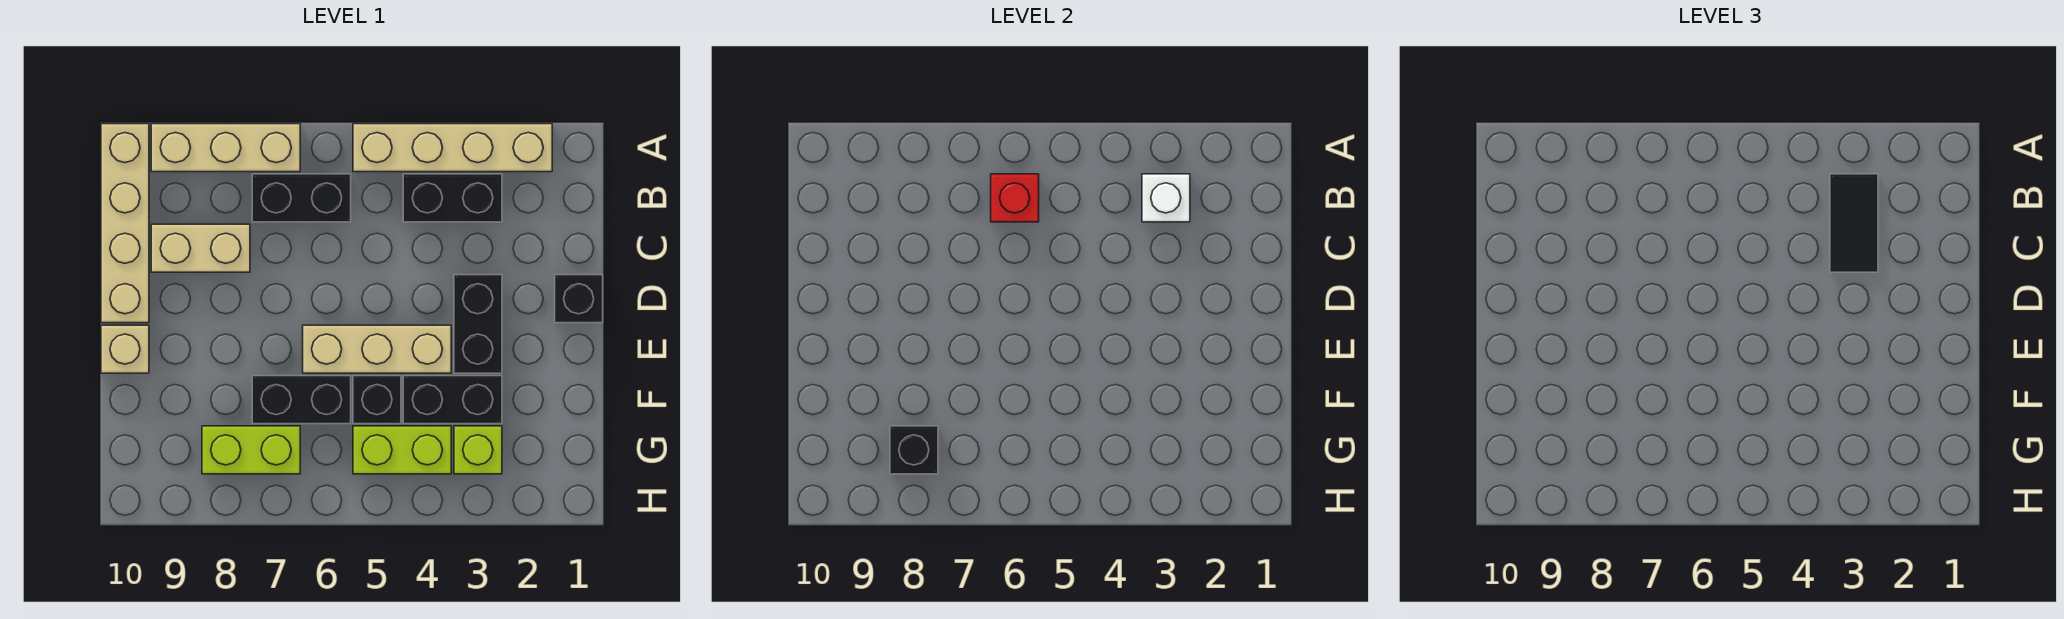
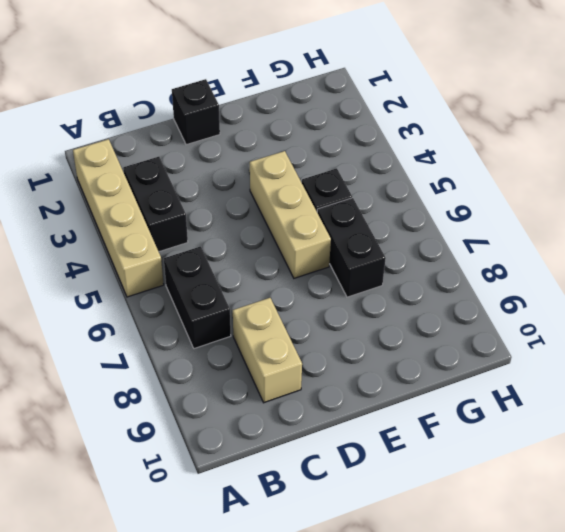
none -> tan 1x3 brick [151,124,300,172]
none -> tan 1x4 brick [101,124,149,323]
none -> black 1x2 brick [454,275,502,373]

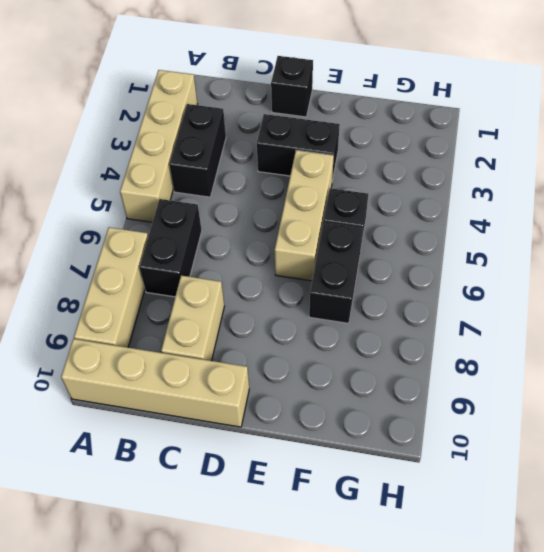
none -> tan 1x1 brick [101,325,149,373]
none -> black 1x2 brick [403,376,502,424]
none -> lime 1x1 brick [454,426,502,474]

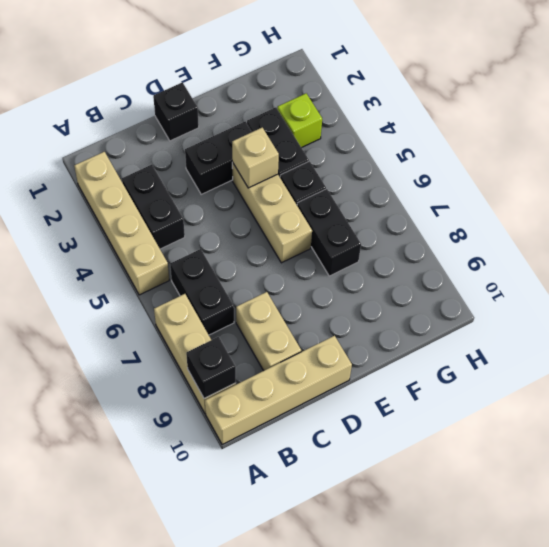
black 1x1 brick [186,337,236,398] -> black 1x1 brick moved to [890,426,938,474]
tan 1x1 brick [232,128,279,188] -> tan 1x1 brick moved to [101,325,149,373]
none -> lime 1x2 brick [353,426,451,474]
none -> lime 1x2 brick [202,426,300,474]
none -> white 1x1 brick [1142,174,1190,222]

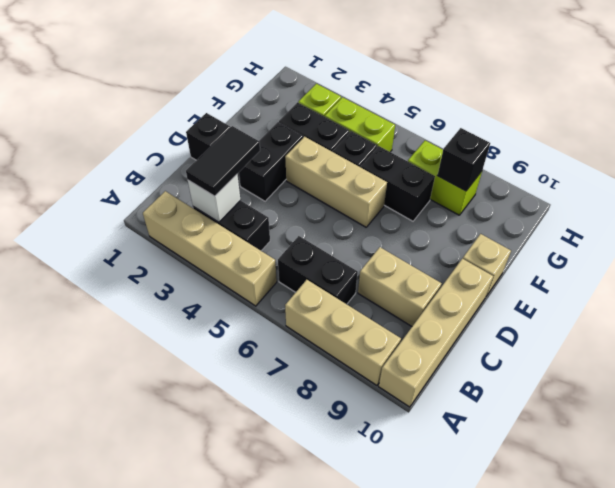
none -> red 1x1 brick [991,174,1039,222]

